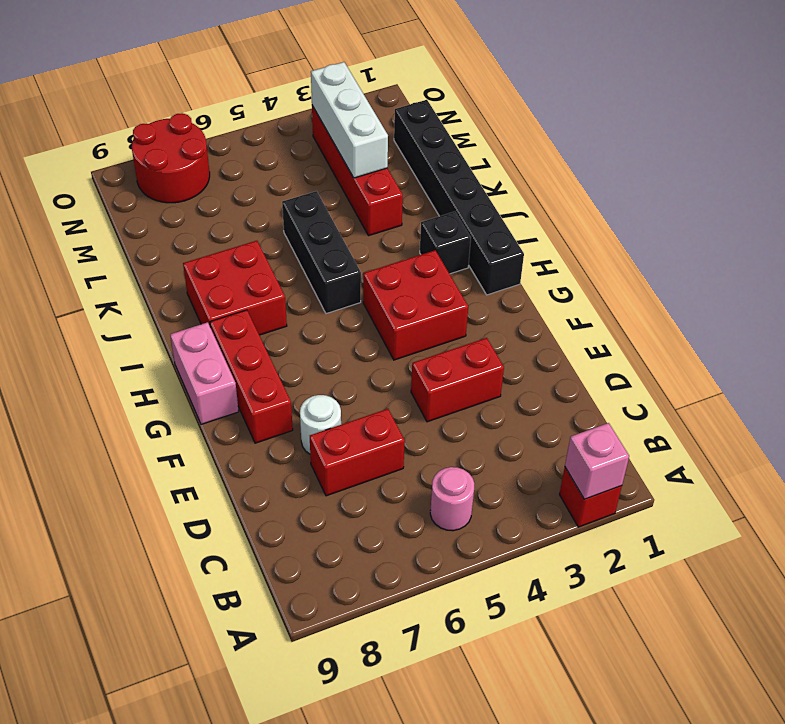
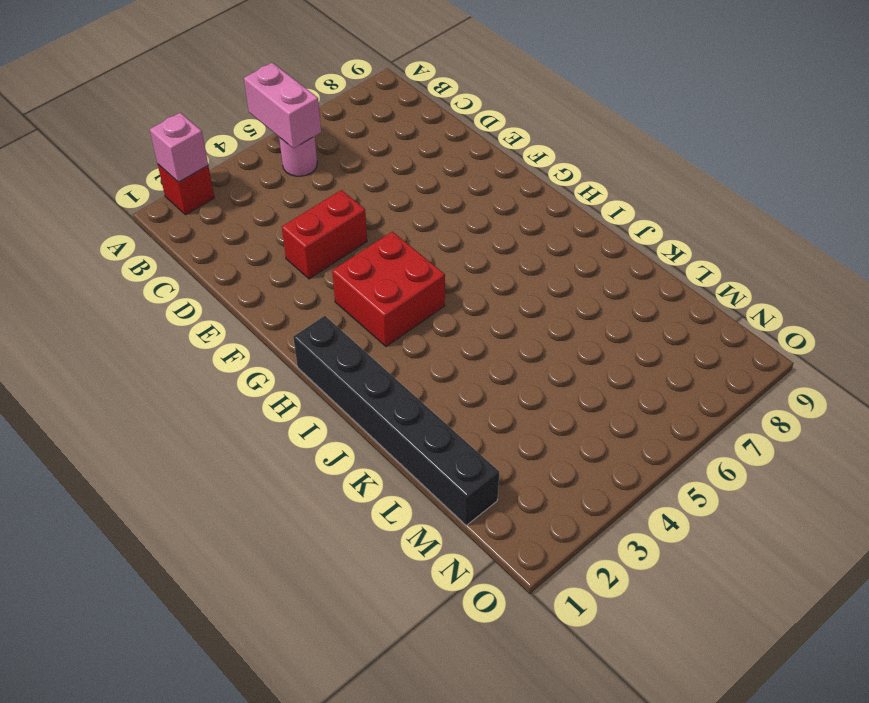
pink 1x2 brick [244,63,321,148] -> pink 1x2 brick moved to [170,322,239,424]
none -> red 1x2 brick [310,409,405,496]
none -> white 1x1 round brick [300,395,341,454]
none -> red 1x3 brick [210,310,293,443]

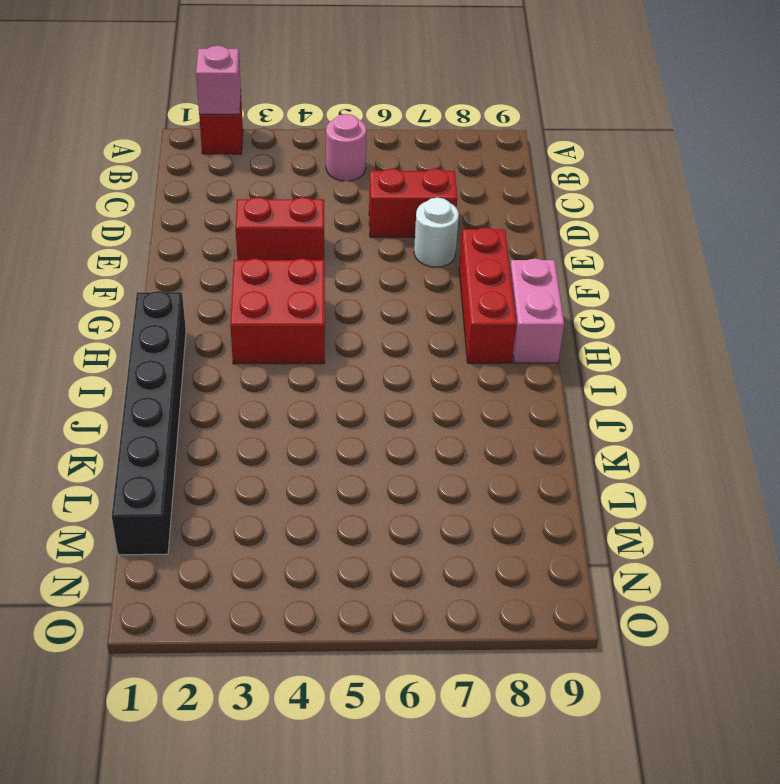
none -> black 1x1 brick [420,212,471,274]
none -> black 1x3 brick [282,191,361,314]
none -> red 2x2 brick [183,241,287,335]

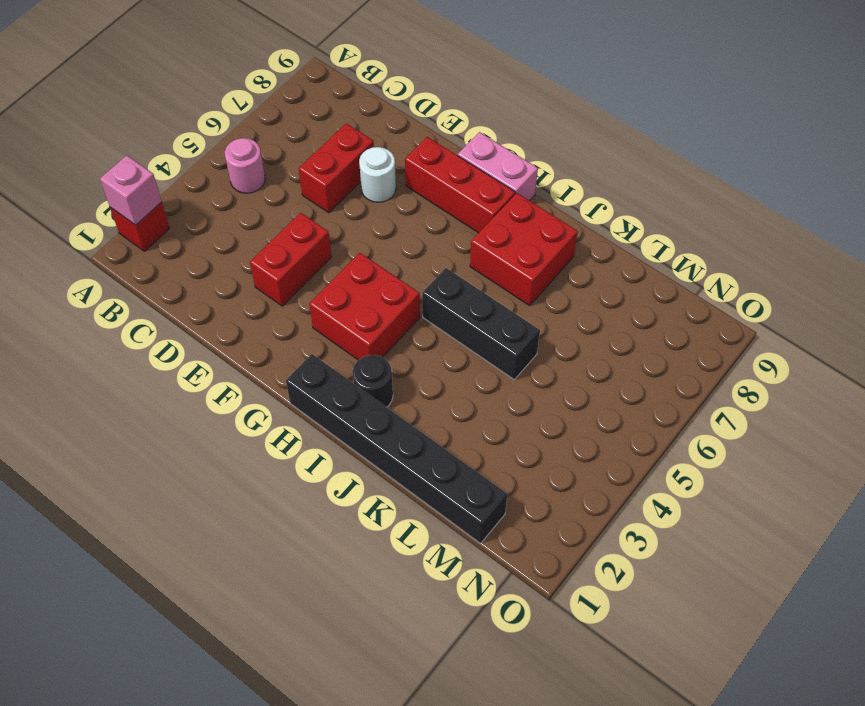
black 1x1 round brick [352,355,393,407] -> black 1x1 brick [420,212,471,274]
none -> red 1x4 brick [312,106,403,236]
none -> red 2x2 round brick [132,113,210,203]
none -> white 1x3 brick [311,62,388,178]

